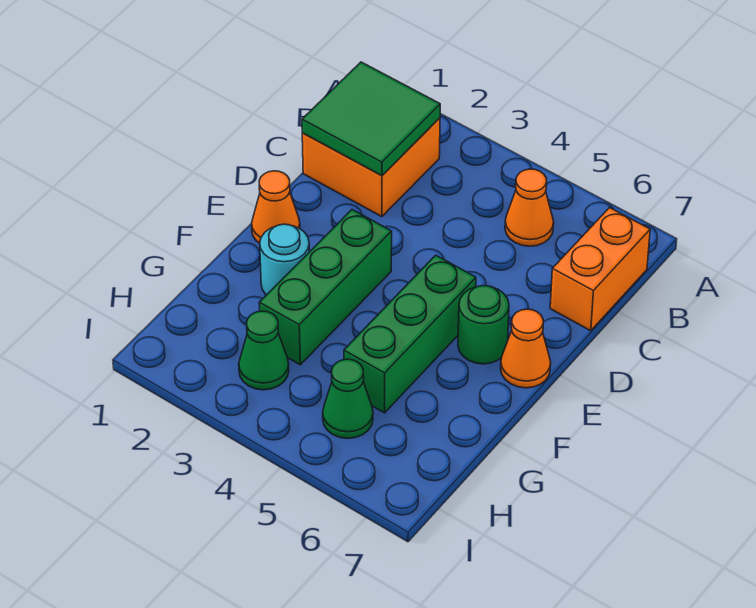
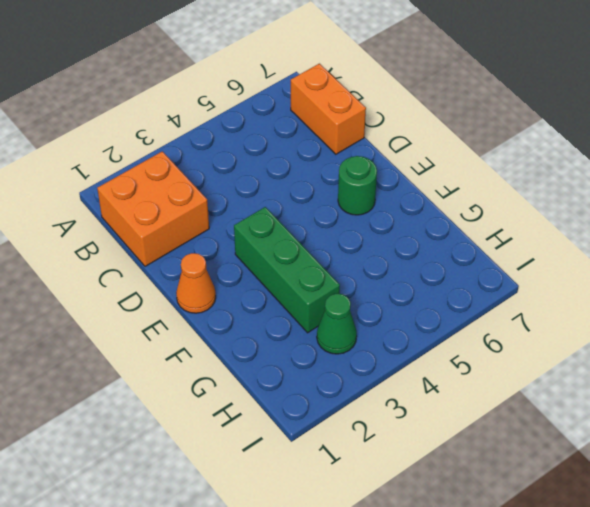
none -> orange 1x1 cone [505,169,554,246]
none -> green 1x3 brick [344,255,476,413]
none -> orange 1x1 cone [501,309,551,388]

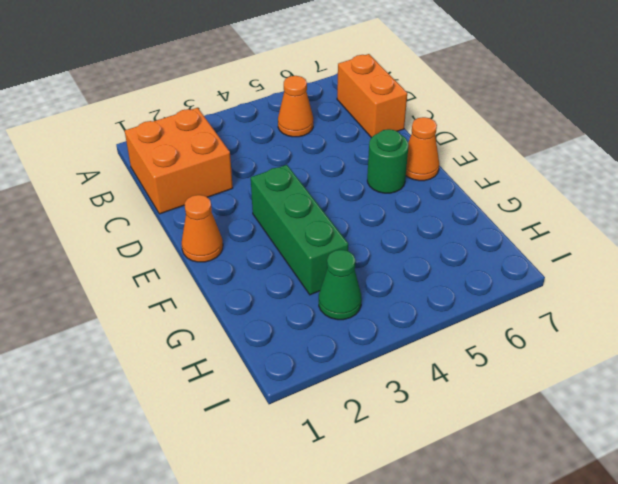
none -> green 1x3 brick [344,255,476,413]
none -> cyan 1x1 round brick [260,224,309,295]
none -> green 1x1 cone [323,359,373,439]

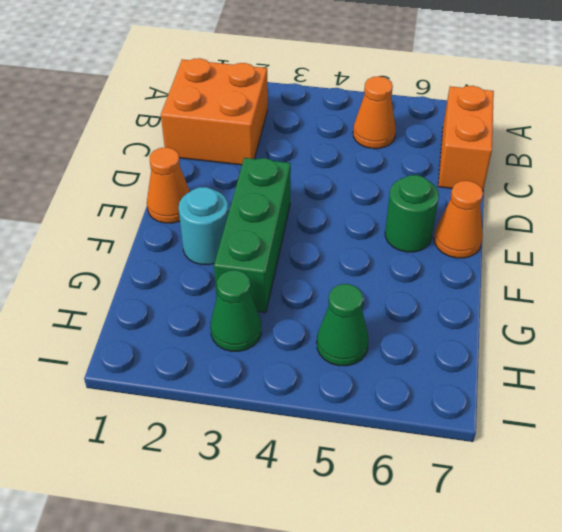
none -> green 1x3 brick [344,255,476,413]
none -> green 2x2 tile [302,62,440,176]

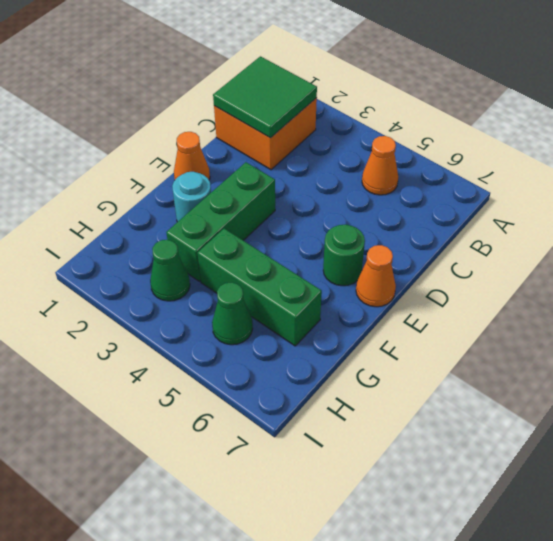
green 1x3 brick [198,229,322,346] -> green 1x3 brick turned to [344,255,476,413]
none -> orange 1x2 brick [550,208,650,331]

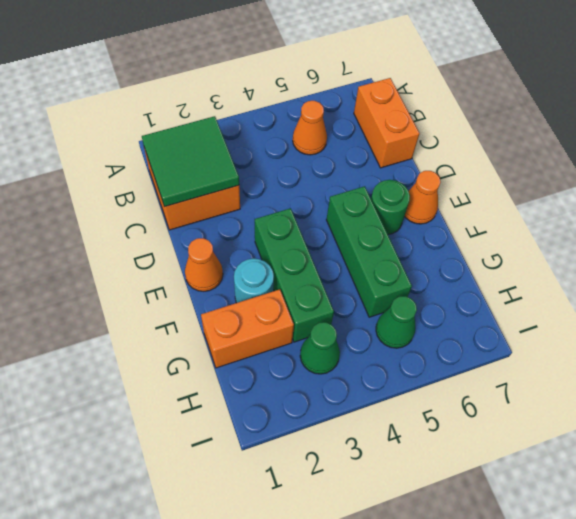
orange 1x2 brick [201,289,294,368] -> none

